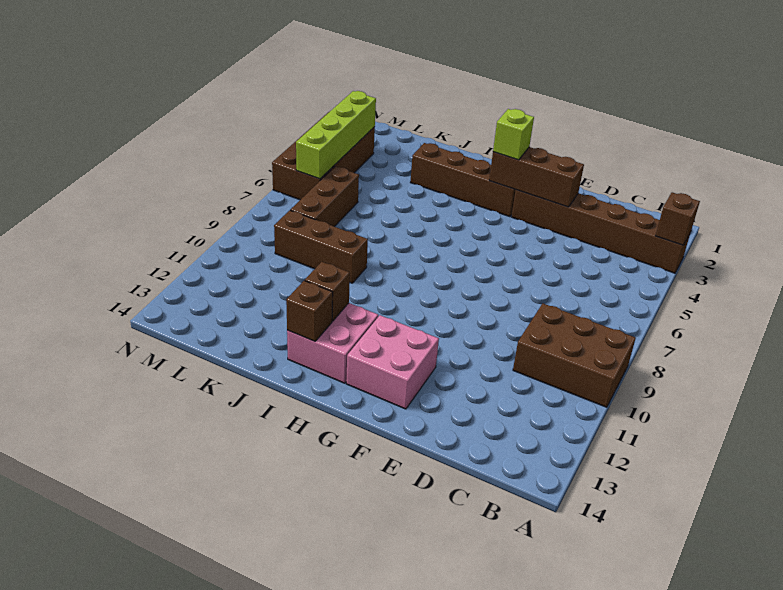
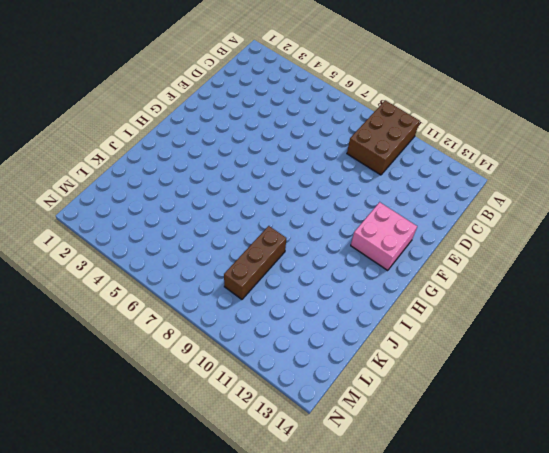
none -> brown 1x6 brick [511,190,691,273]
none -> brown 1x4 brick [411,143,516,217]
none -> pink 2x2 brick [287,303,378,383]

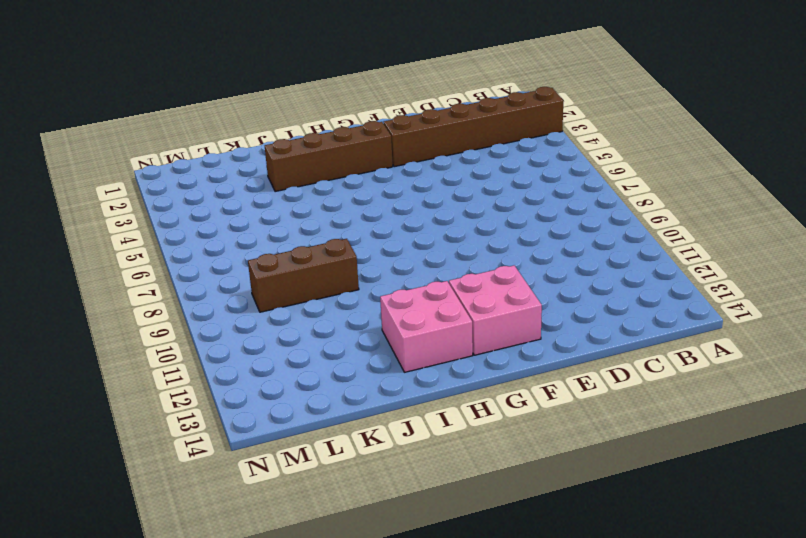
none -> brown 2x3 brick [513,304,636,407]
none -> brown 1x3 brick [291,166,359,227]
none -> brown 2x4 brick [272,112,375,200]

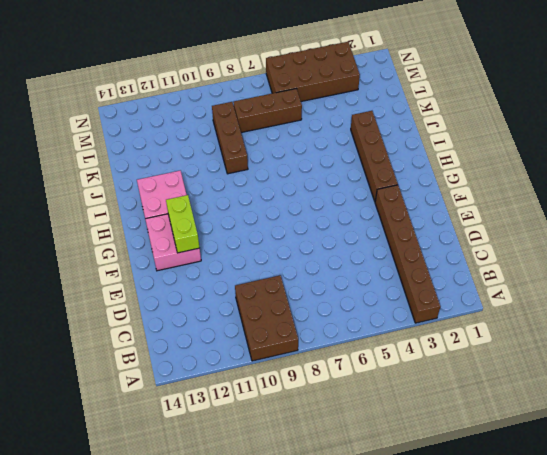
lime 1x2 brick [166,195,200,253] -> none
none -> brown 1x1 brick [656,192,700,245]
none -> brown 1x3 brick [489,147,584,207]
none -> brown 1x1 brick [305,262,350,321]

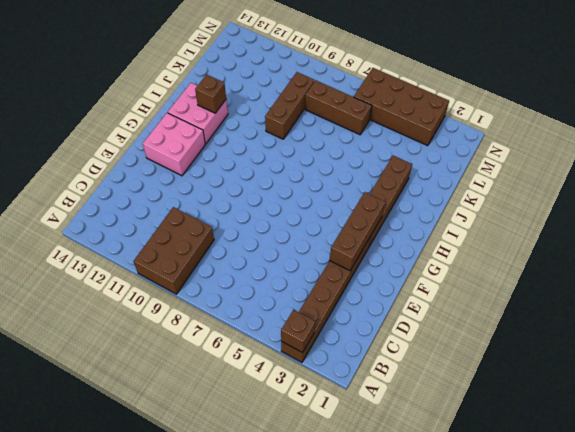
none -> brown 1x1 brick [286,281,333,341]
none -> lime 1x4 brick [296,91,376,179]
none -> lime 1x1 brick [493,109,534,160]

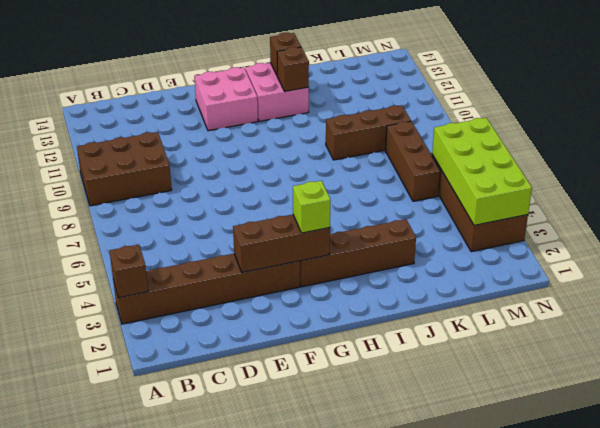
lime 2x4 brick [432,118,532,225] -> lime 1x4 brick [296,91,376,179]

